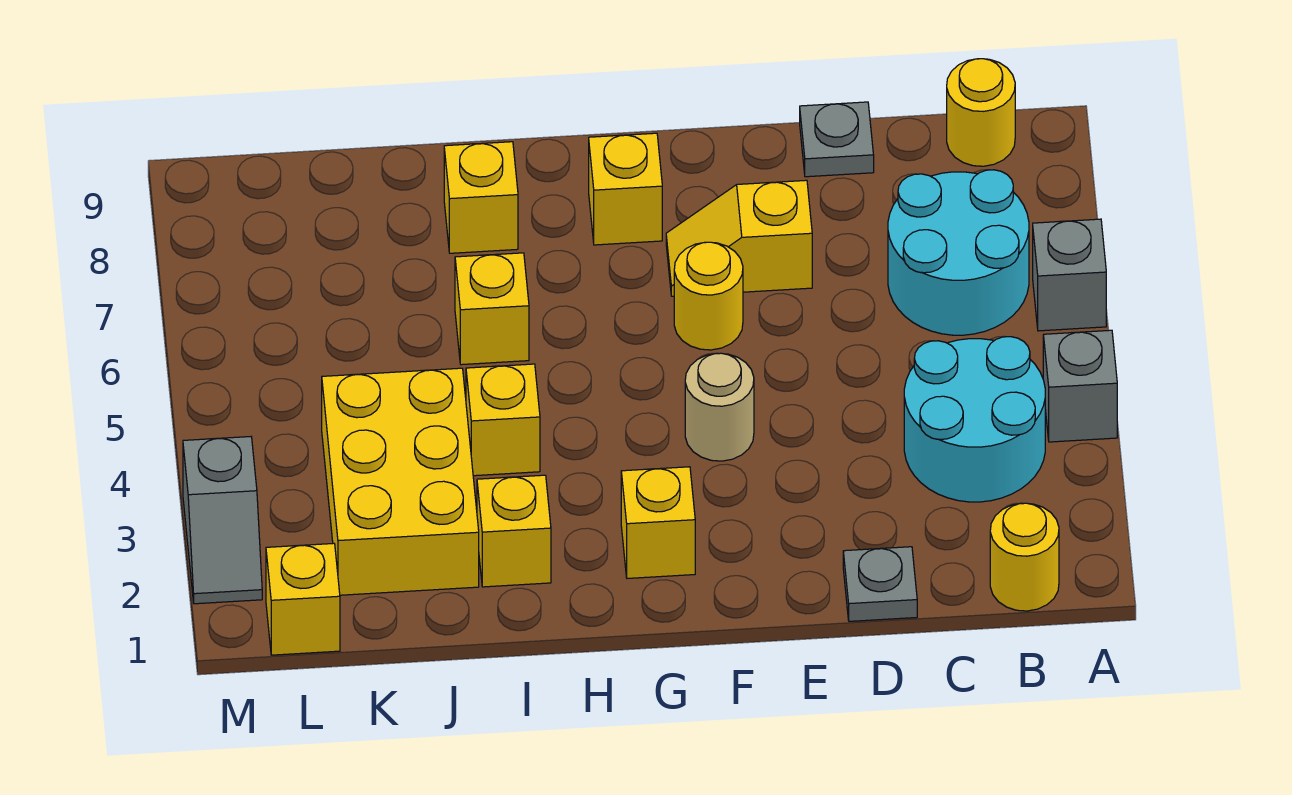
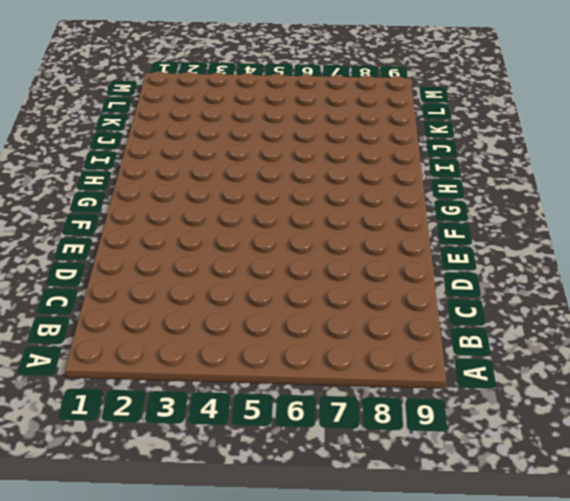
none -> grey 1x1 brick [1043,330,1117,442]
none -> grey 1x1 brick [1033,219,1106,331]
none -> yellow 1x1 round brick [990,503,1059,611]

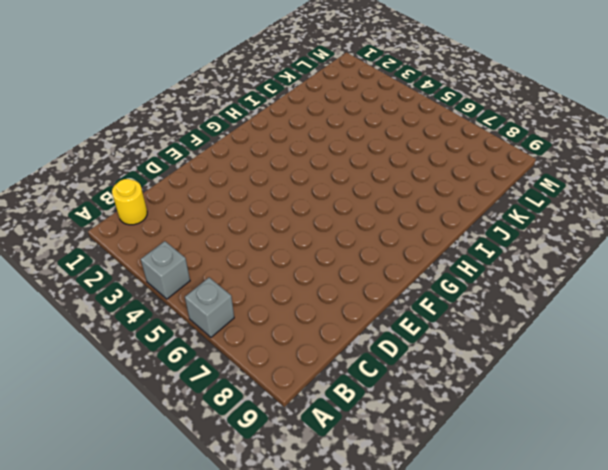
none -> cyan 2x2 round brick [904,337,1045,502]
none -> cyan 2x2 round brick [888,170,1029,335]
none -> yellow 1x1 round brick [947,59,1015,166]

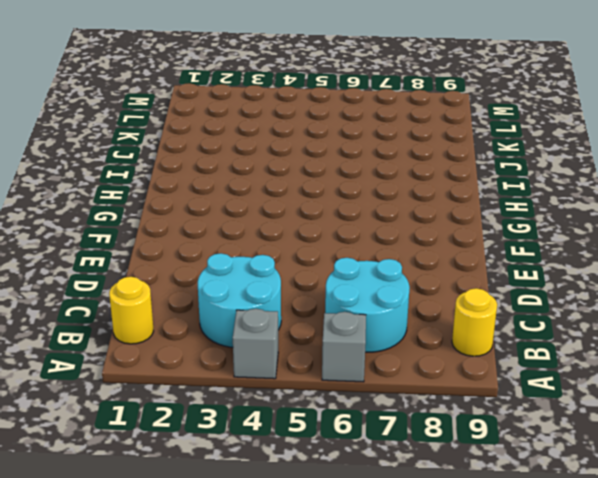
none -> grey 1x1 plate [843,547,917,621]
none -> grey 1x1 plate [800,102,874,177]
none -> yellow 1x2 slope [666,180,812,296]

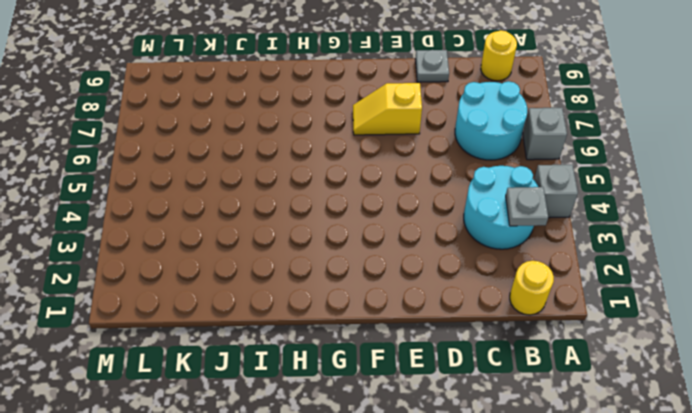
grey 1x1 plate [506,187,548,226] -> grey 1x1 plate moved to [843,547,917,621]
none -> tan 1x1 round brick [685,353,754,461]
none -> yellow 1x1 round brick [674,242,743,350]
none -> yellow 1x1 brick [621,467,695,578]

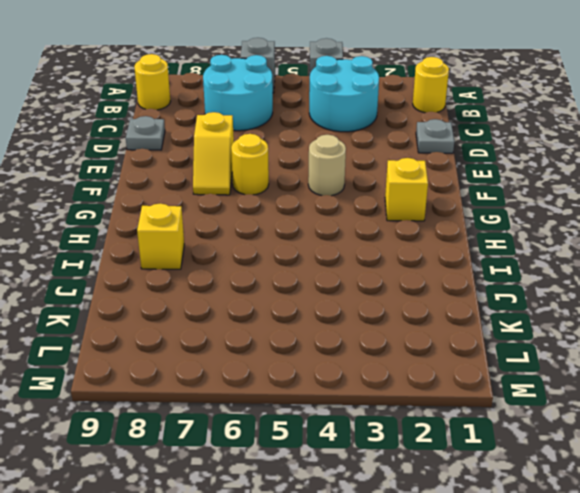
none -> yellow 1x1 brick [589,133,662,245]
none -> yellow 1x1 brick [477,475,551,587]
none -> yellow 1x1 brick [466,364,540,476]

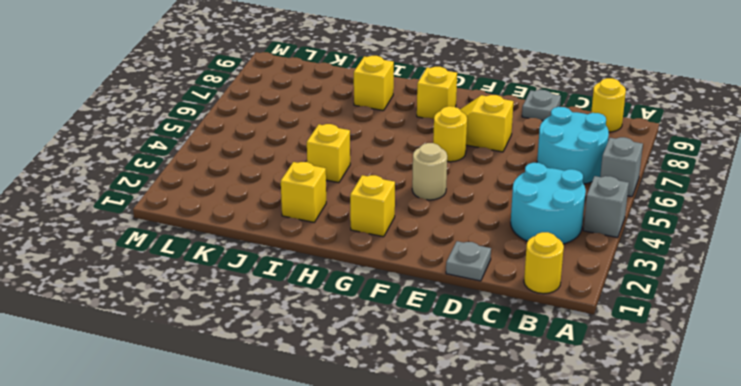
none -> yellow 1x1 brick [455,253,529,365]
none -> yellow 2x3 brick [322,368,479,595]
none -> yellow 1x1 brick [266,543,340,655]

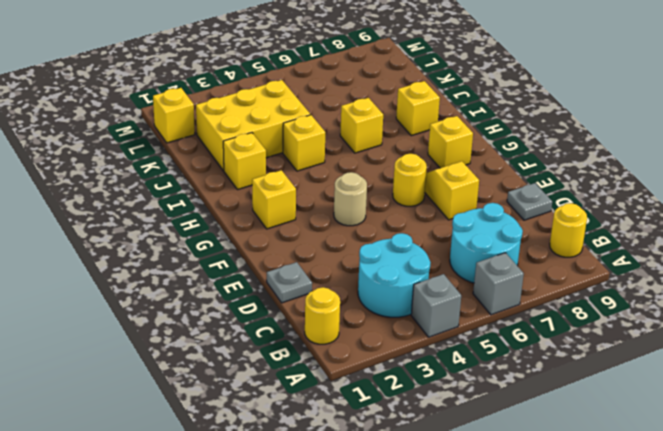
none -> grey 1x2 slope [183,437,262,604]

